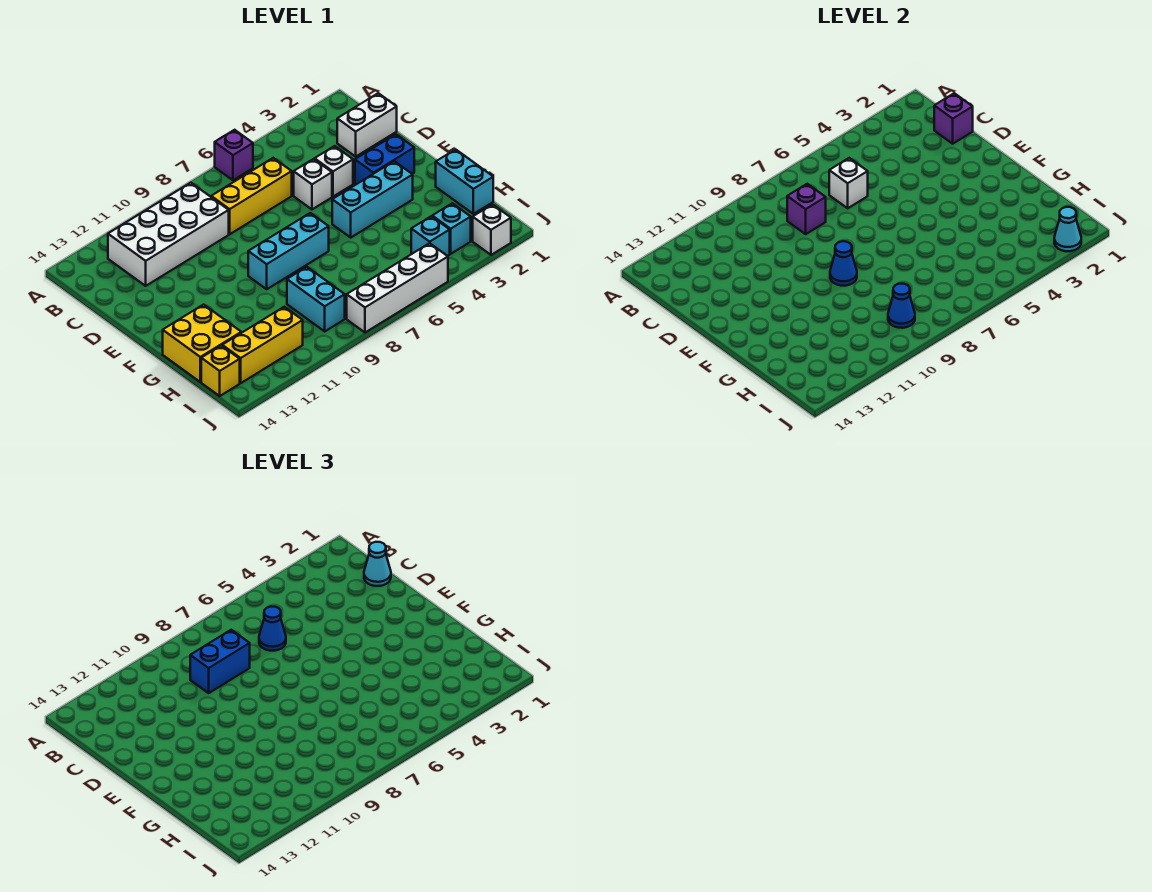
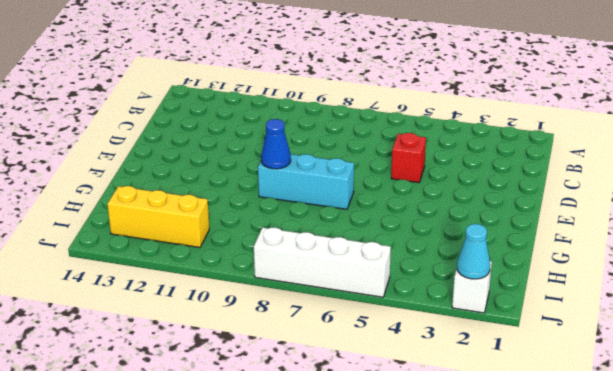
red 1x1 brick [391,133,426,183] -> white 1x1 brick [294,159,332,209]
none -> purple 1x1 brick [215,130,253,180]
none -> white 2x4 brick [108,183,229,286]
none -> white 1x2 brick [337,93,397,157]

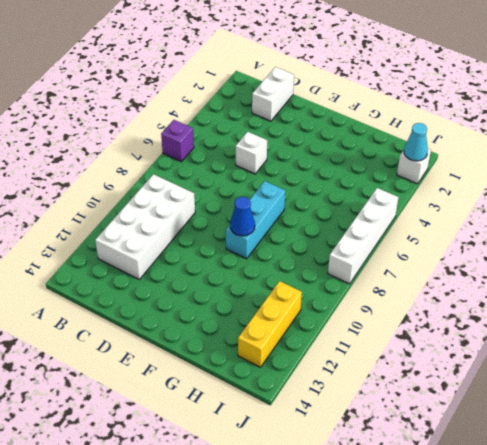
none -> yellow 1x3 brick [211,158,292,234]
none -> white 1x1 brick [315,146,353,197]
none -> blue 1x2 brick [355,134,414,185]

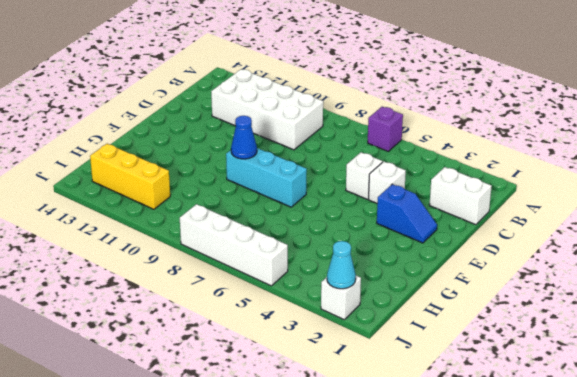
blue 1x2 slope [377,184,437,243] -> blue 1x2 brick [355,134,414,185]
none -> yellow 1x3 brick [211,158,292,234]
none -> cyan 1x3 brick [332,161,413,237]
none -> cyan 1x2 brick [436,149,493,214]

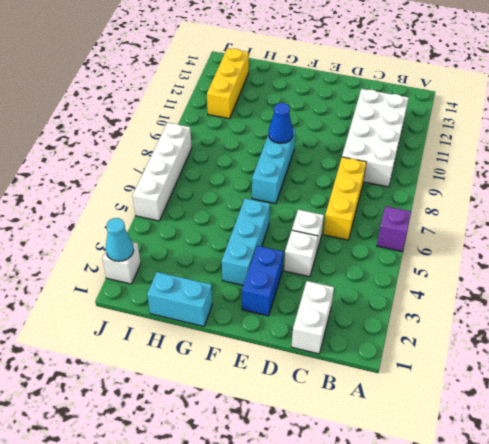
none -> yellow 2x2 brick [163,305,241,382]
none -> cyan 1x2 brick [287,267,345,331]
none -> cyan 1x1 brick [432,203,471,254]

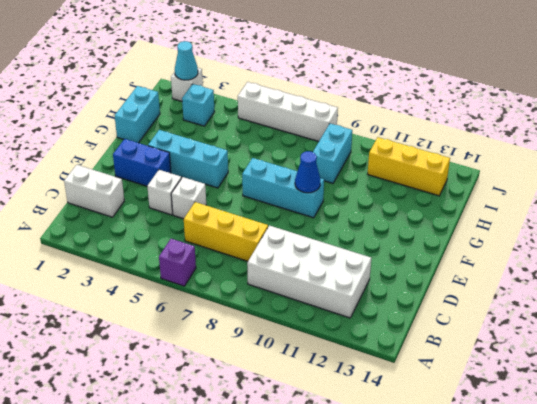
none -> yellow 2x2 brick [163,305,241,382]
none -> cyan 1x1 brick [411,216,450,256]
none -> yellow 1x1 brick [201,346,240,396]

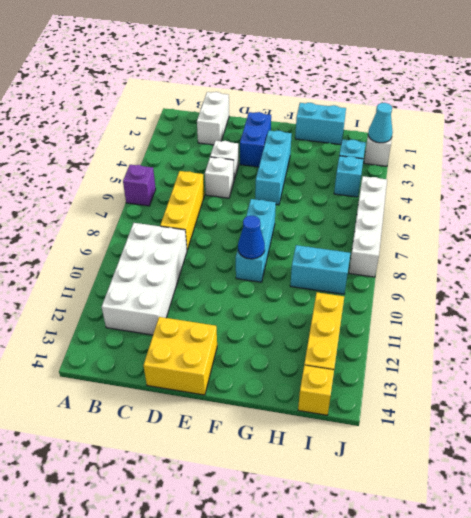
yellow 2x2 brick [143,317,217,395] -> yellow 2x2 brick moved to [163,305,241,382]
none -> purple 1x1 brick [934,93,973,144]
none -> white 1x1 brick [829,158,868,208]
none -> purple 1x1 brick [787,184,826,234]

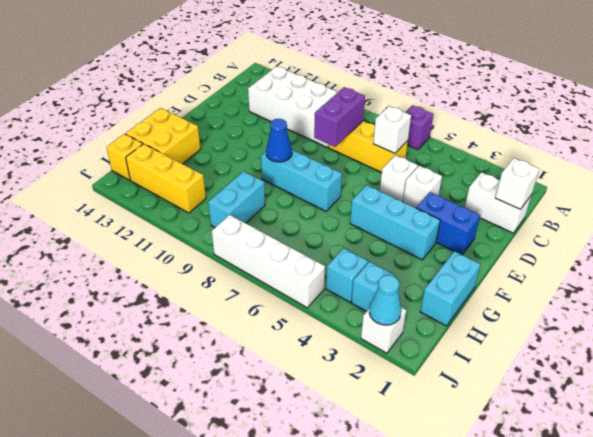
white 1x1 brick [495,158,539,209] -> purple 1x1 brick [934,93,973,144]
purple 1x2 brick [314,87,365,147] -> purple 1x1 brick [787,184,826,234]
none -> blue 1x1 cone [888,284,915,328]
none -> cyan 1x1 cone [364,542,391,586]
none -> blue 1x1 cone [259,606,286,651]

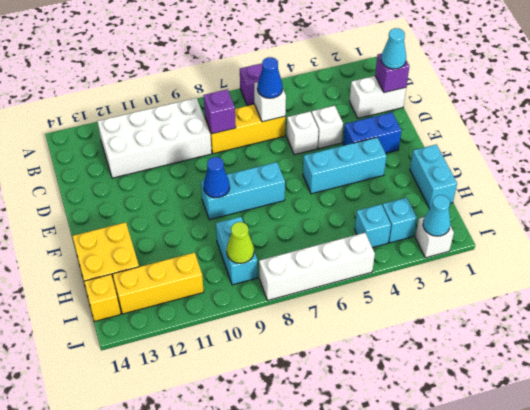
lime 1x1 cone [227,222,254,263] -> blue 1x1 cone [888,284,915,328]
none -> blue 1x2 brick [190,630,250,693]

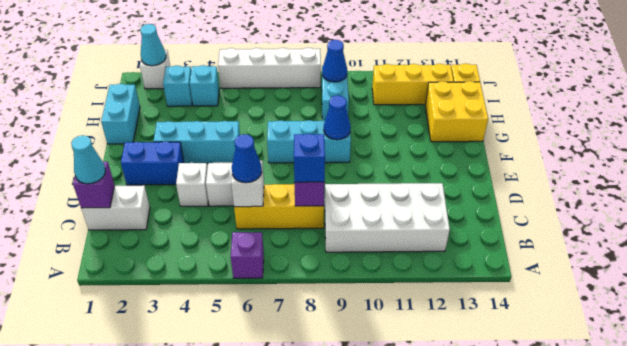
blue 1x1 brick [294,134,325,182] -> blue 1x2 brick [190,630,250,693]

